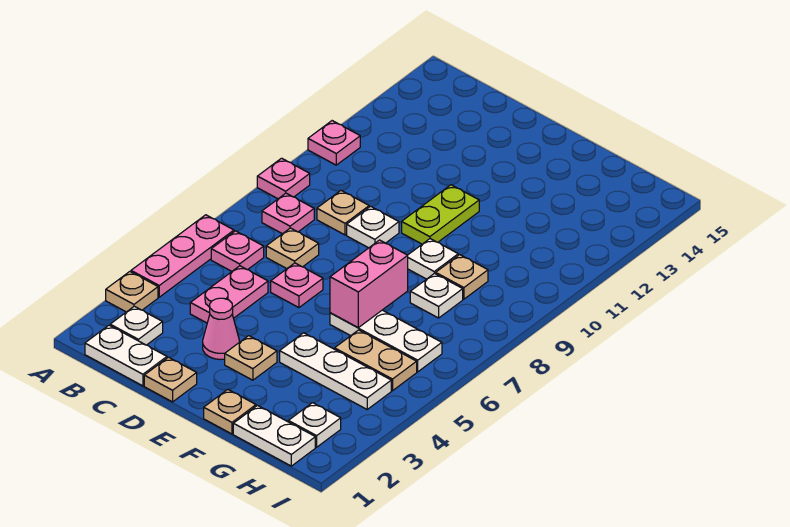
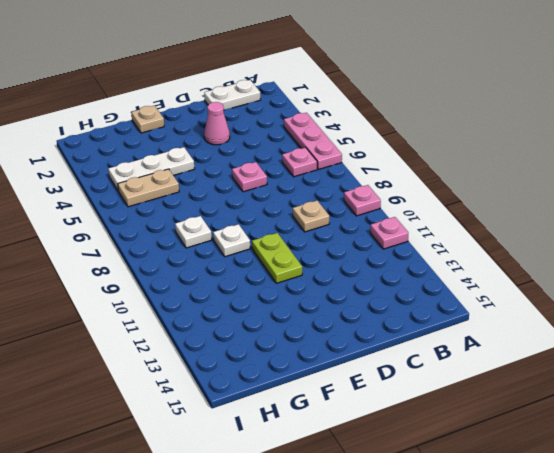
none -> tan 1x1 plate [106,272,158,312]
none -> white 1x1 plate [110,306,163,345]
none -> pink 1x1 plate [262,193,314,234]

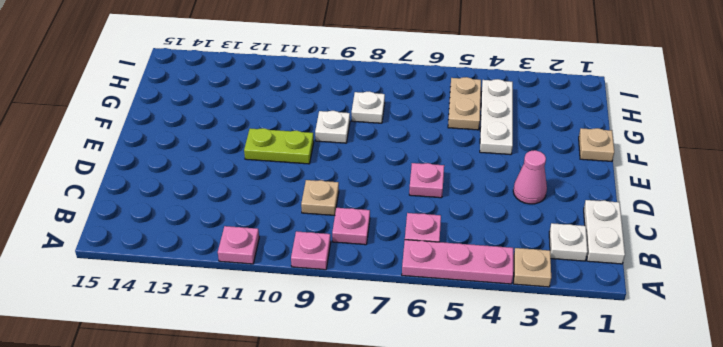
none -> pink 1x2 plate [190,266,268,323]
none -> tan 1x1 plate [266,228,319,269]
none -> tan 1x1 plate [144,357,197,402]

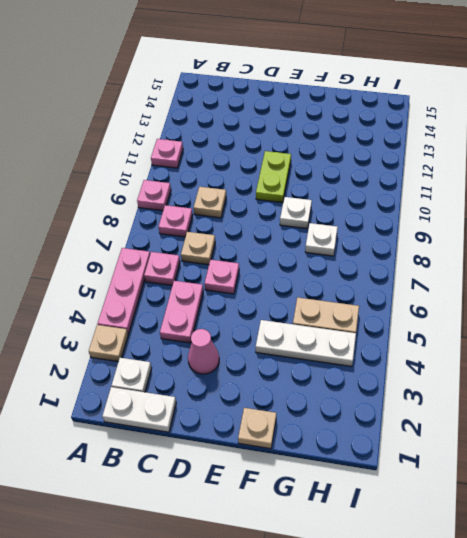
none -> tan 1x1 plate [144,357,197,402]
none -> white 1x1 plate [347,206,399,248]
none -> tan 1x1 plate [225,336,277,380]

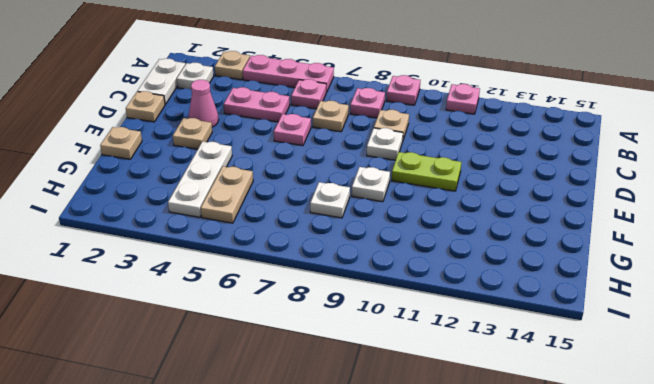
none -> white 1x3 plate [330,310,442,372]
none -> white 1x2 plate [233,406,315,466]
none -> tan 1x1 plate [436,255,488,299]

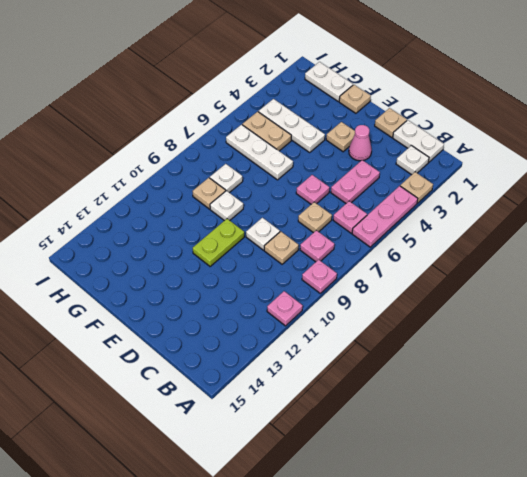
none -> white 1x1 plate [288,403,341,447]
none -> pink 1x2 brick [330,240,408,328]

